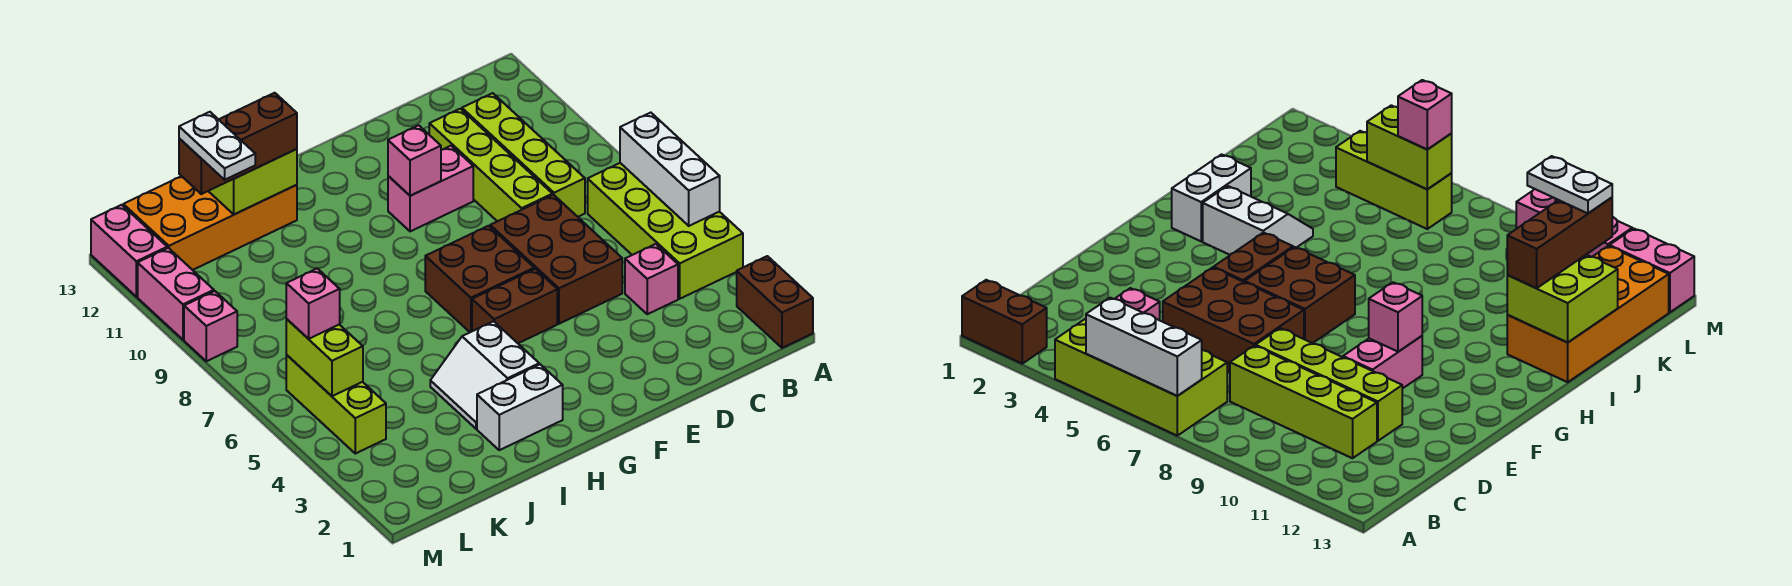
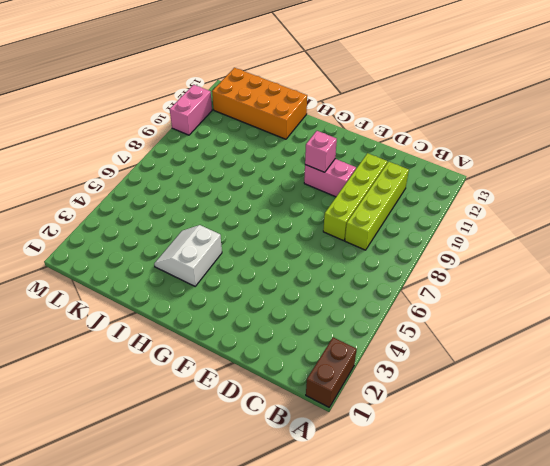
none -> lime 2x4 brick [588,163,743,299]
none -> pink 1x1 brick [625,244,678,314]
none -> brown 2x3 brick [490,195,622,324]

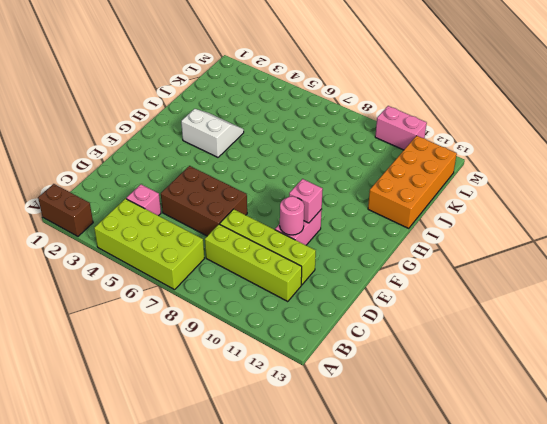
pink 1x1 round brick [280,196,304,235] -> none
none -> brown 1x2 brick [472,269,557,343]
none -> brown 2x2 brick [425,226,534,332]
none -> white 1x2 brick [477,364,563,450]

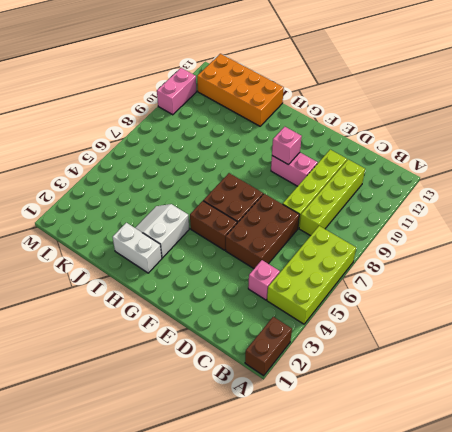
none -> lime 1x3 brick [286,355,386,454]
none -> pink 1x1 brick [184,291,237,361]
none -> pink 1x2 brick [91,205,167,297]

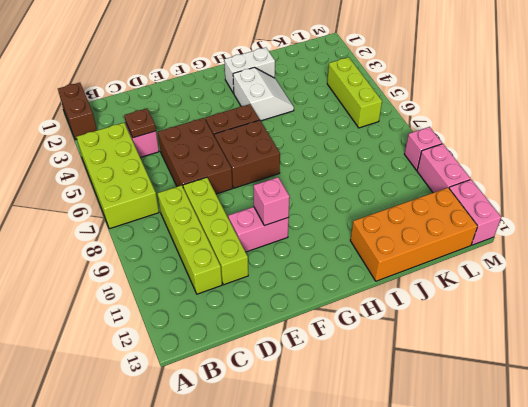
brown 1x1 plate [124,108,156,138] -> none
none -> white 1x3 brick [620,113,720,226]
none -> lime 2x2 brick [209,149,297,214]
none -> lime 1x2 brick [286,319,363,396]

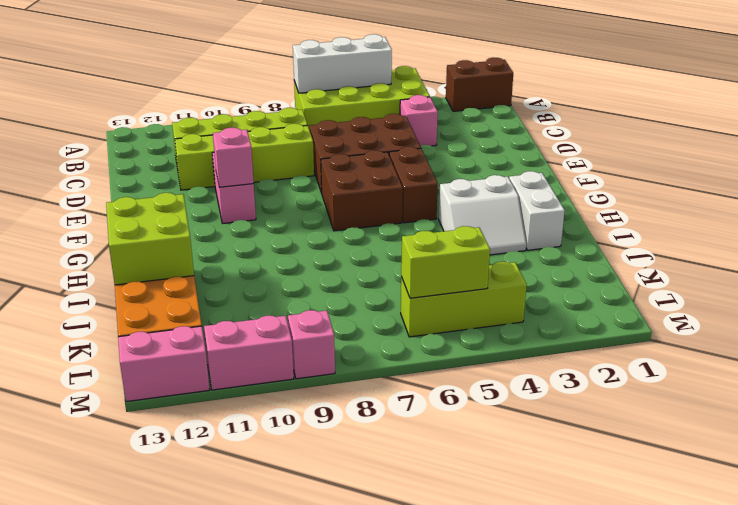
none -> brown 1x3 brick [179,93,297,194]
none -> pink 1x1 brick [286,268,340,339]
none -> white 1x2 plate [179,112,255,180]

